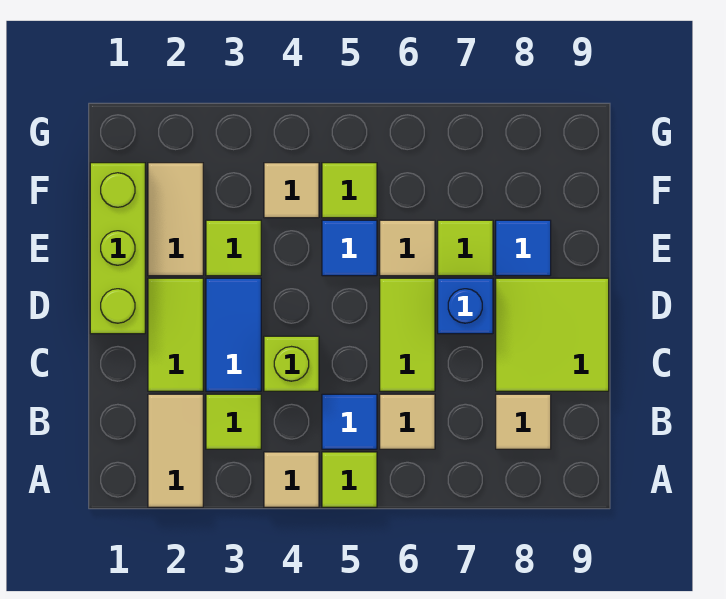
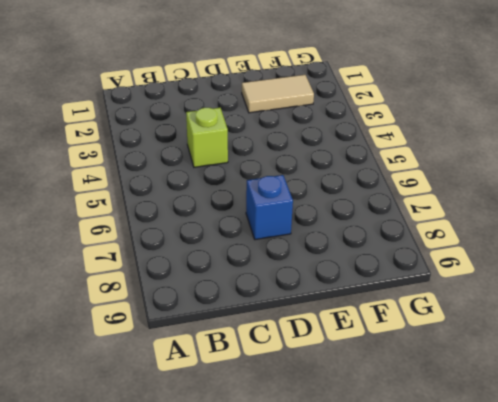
none -> tan 1x2 tile [148,394,203,507]
none -> tan 1x1 tile [264,452,319,507]
none -> lime 1x1 tile [322,452,377,507]

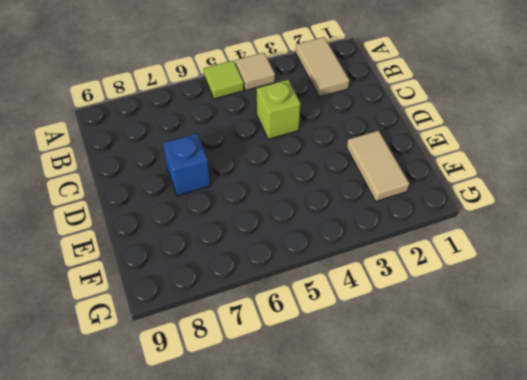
none -> lime 1x1 tile [206,394,261,449]
none -> blue 1x1 tile [322,394,377,449]
none -> tan 1x1 tile [380,394,435,449]

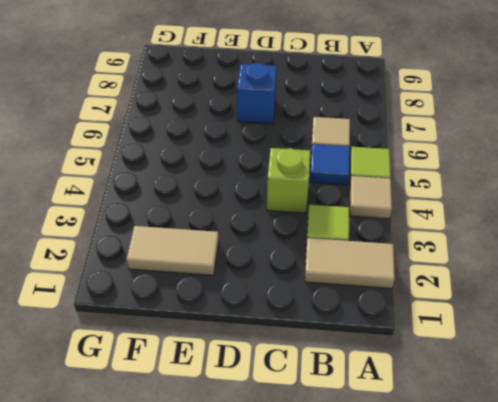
none -> tan 1x1 tile [496,394,551,449]
none -> lime 1x2 tile [148,278,203,391]
none -> blue 1x2 tile [206,278,261,391]

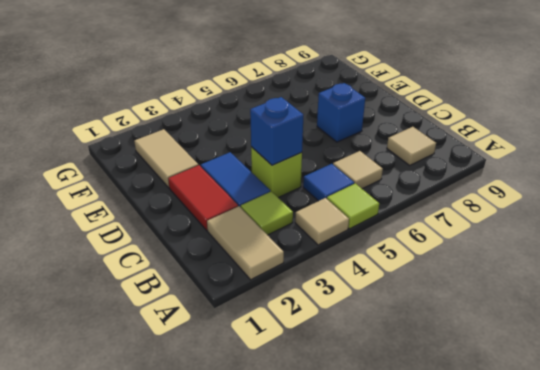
red 1x2 tile [168,165,238,231] -> lime 1x2 tile [148,278,203,391]
blue 1x1 brick [250,97,303,165] -> none
none -> lime 1x2 tile [380,278,435,391]
none -> lime 2x2 tile [496,278,609,391]
none -> lime 1x3 brick [90,163,145,334]

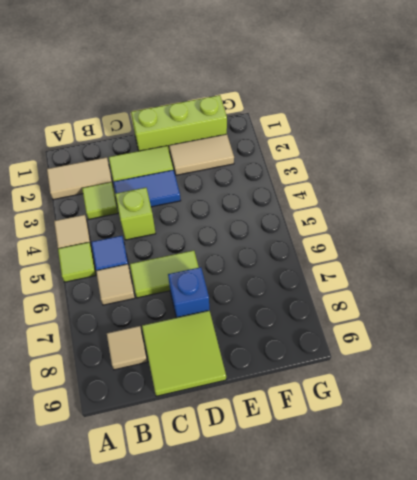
none -> lime 1x1 tile [206,220,261,276]
none -> blue 1x1 tile [322,220,377,276]
none -> tan 1x1 tile [380,220,435,276]

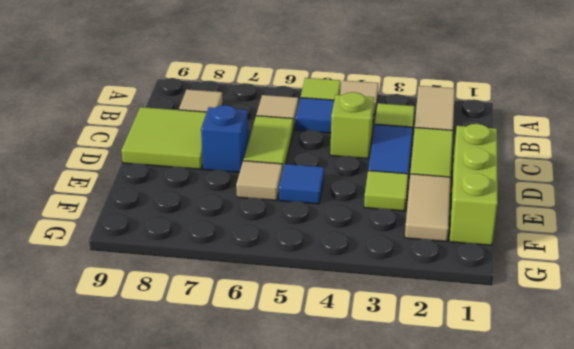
none -> lime 1x1 tile [438,220,493,276]
none -> blue 1x1 tile [496,220,551,276]
none -> tan 1x1 tile [264,163,319,218]

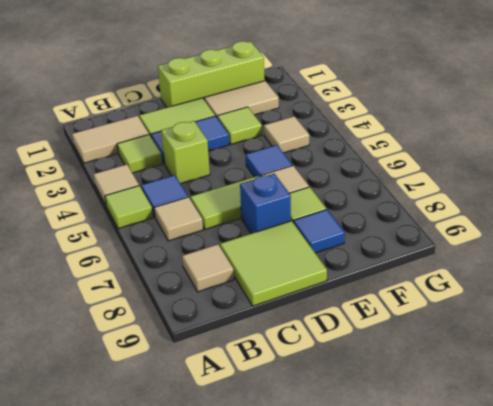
none -> lime 1x1 tile [322,163,377,218]

